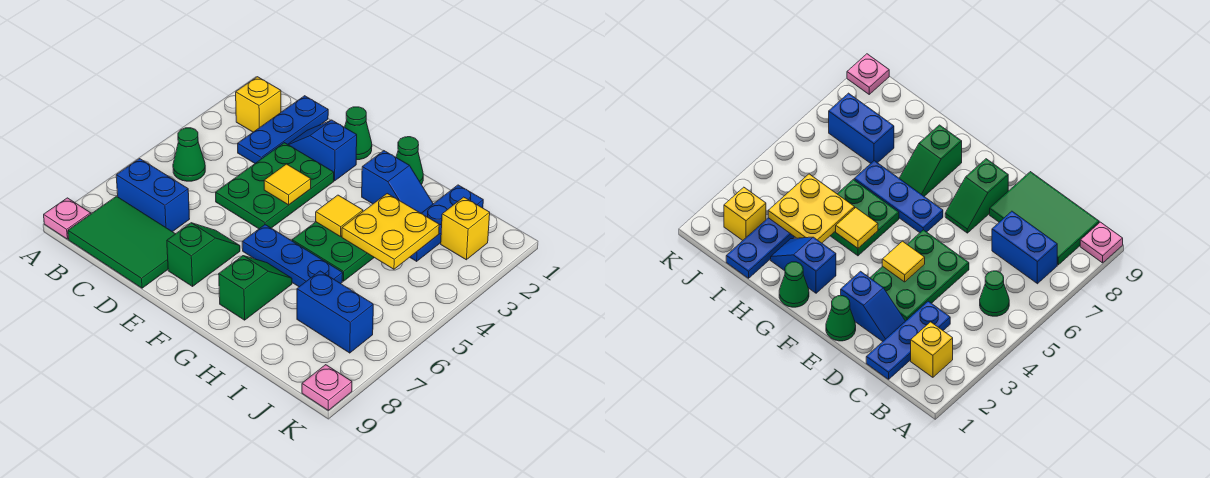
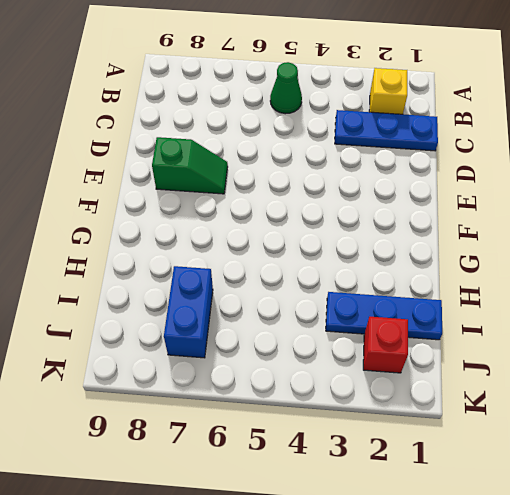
red 1x1 brick [363,317,408,373] -> yellow 1x1 brick [441,197,490,260]
none -> pink 1x1 plate [44,198,91,239]
none -> blue 1x2 brick [116,159,190,232]
none -> green 2x3 tile [68,196,175,288]

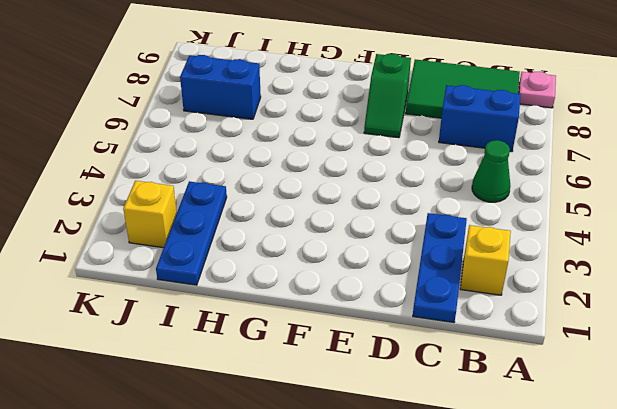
none -> blue 1x2 slope [288,120,357,181]
none -> green 2x3 plate [215,143,334,229]
none -> green 1x1 cone [345,107,372,160]

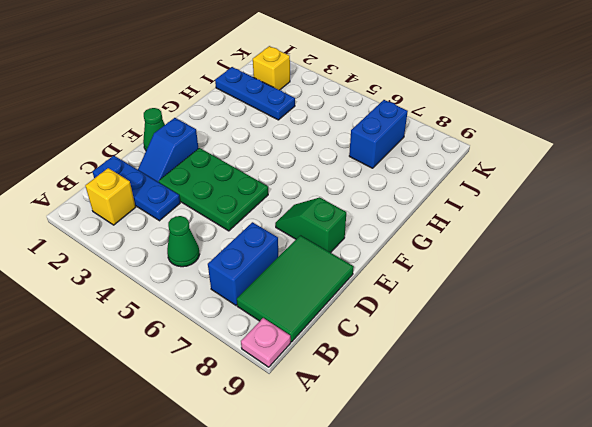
none -> blue 1x3 plate [242,225,343,287]
none -> green 1x1 cone [396,137,423,185]
none -> blue 1x2 slope [362,151,433,213]

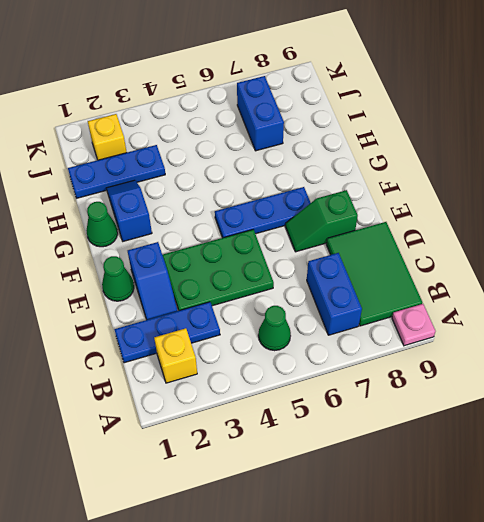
blue 1x3 plate [215,187,311,238] -> blue 1x3 plate turned to [242,225,343,287]
none -> green 2x2 plate [292,222,374,281]
none -> green 1x2 slope [219,256,292,320]
none -> pink 1x1 plate [302,365,352,410]

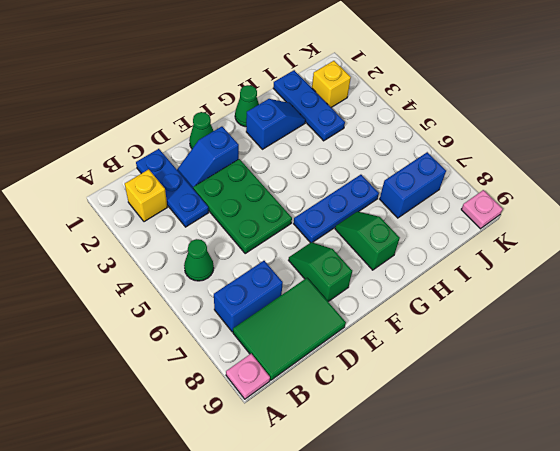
none -> green 2x2 plate [292,222,374,281]
none -> yellow 1x1 tile [264,164,311,205]
none -> yellow 1x1 tile [316,195,363,237]

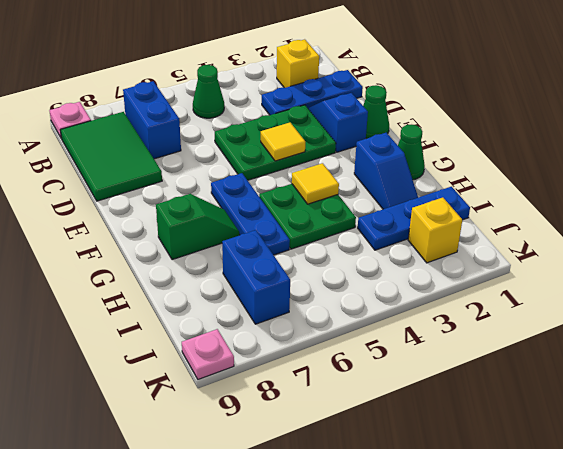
none -> green 1x2 slope [167,223,240,286]
none -> yellow 2x2 plate [342,194,439,269]

